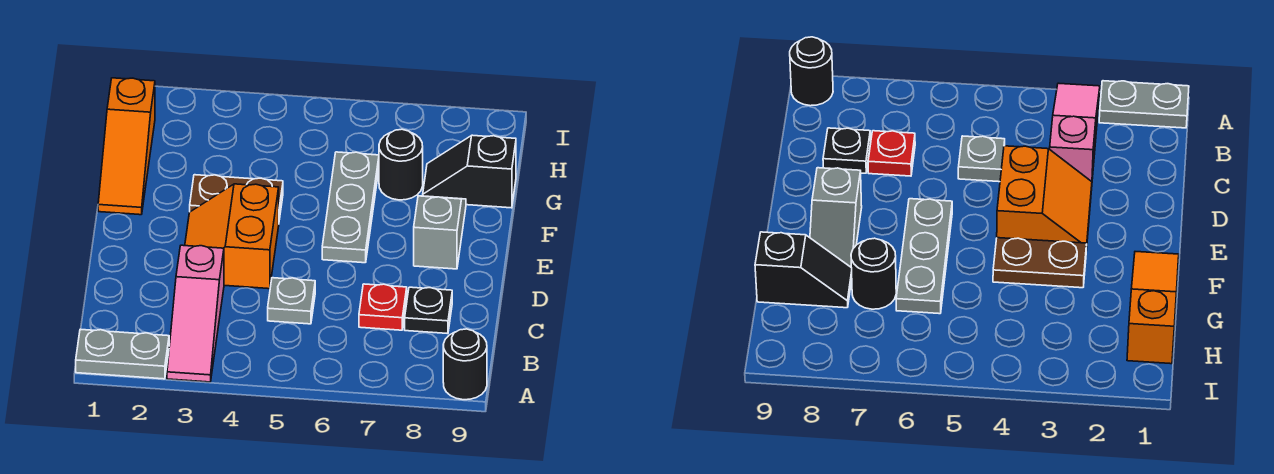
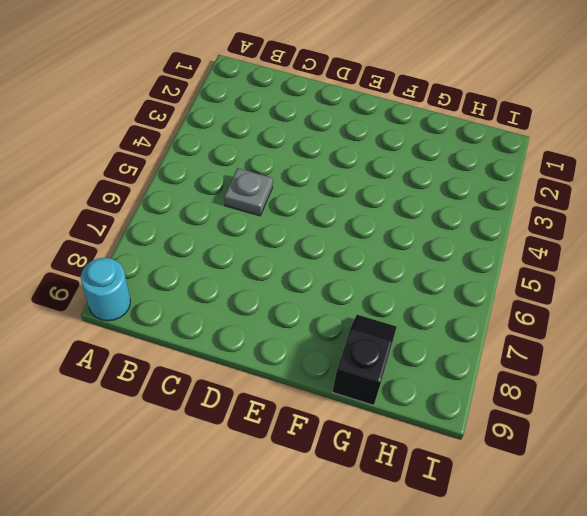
cyan 1x1 round brick [81,258,130,321] -> black 1x1 round brick [443,329,487,400]
none -> grey 1x2 plate [76,329,169,379]
none -> pink 1x3 slope [167,245,224,382]
none -> red 1x1 plate [359,284,407,330]

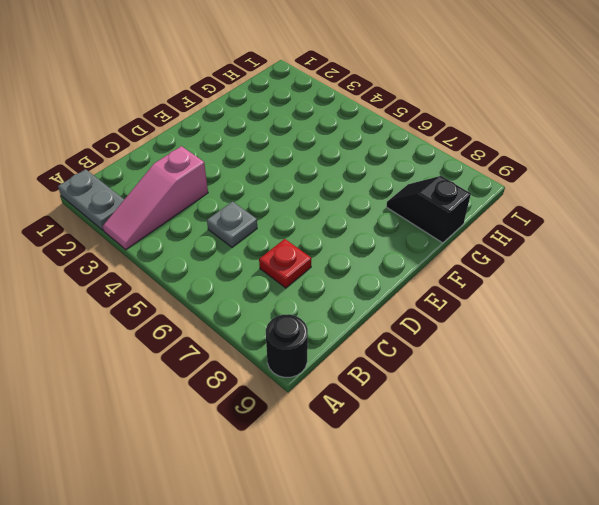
none -> black 1x1 plate [405,287,452,334]
none -> orange 2x2 slope [185,184,279,289]
none -> grey 1x3 plate [322,152,379,263]

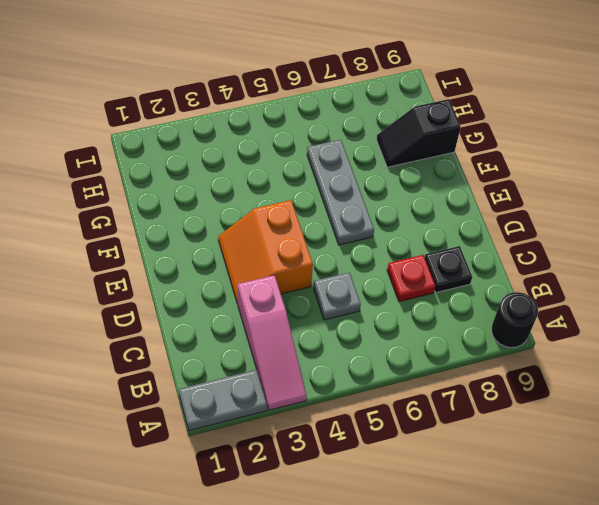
none -> grey 1x2 slope [414,196,466,269]
none -> orange 1x3 slope [98,78,155,215]
none -> brown 1x2 plate [190,175,283,220]

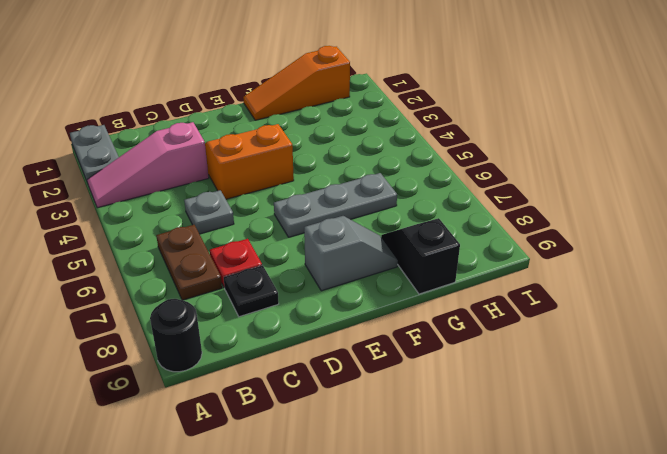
brown 1x2 plate [156,225,222,300] -> brown 1x2 plate moved to [190,175,283,220]
none -> black 1x1 round brick [379,129,423,200]

